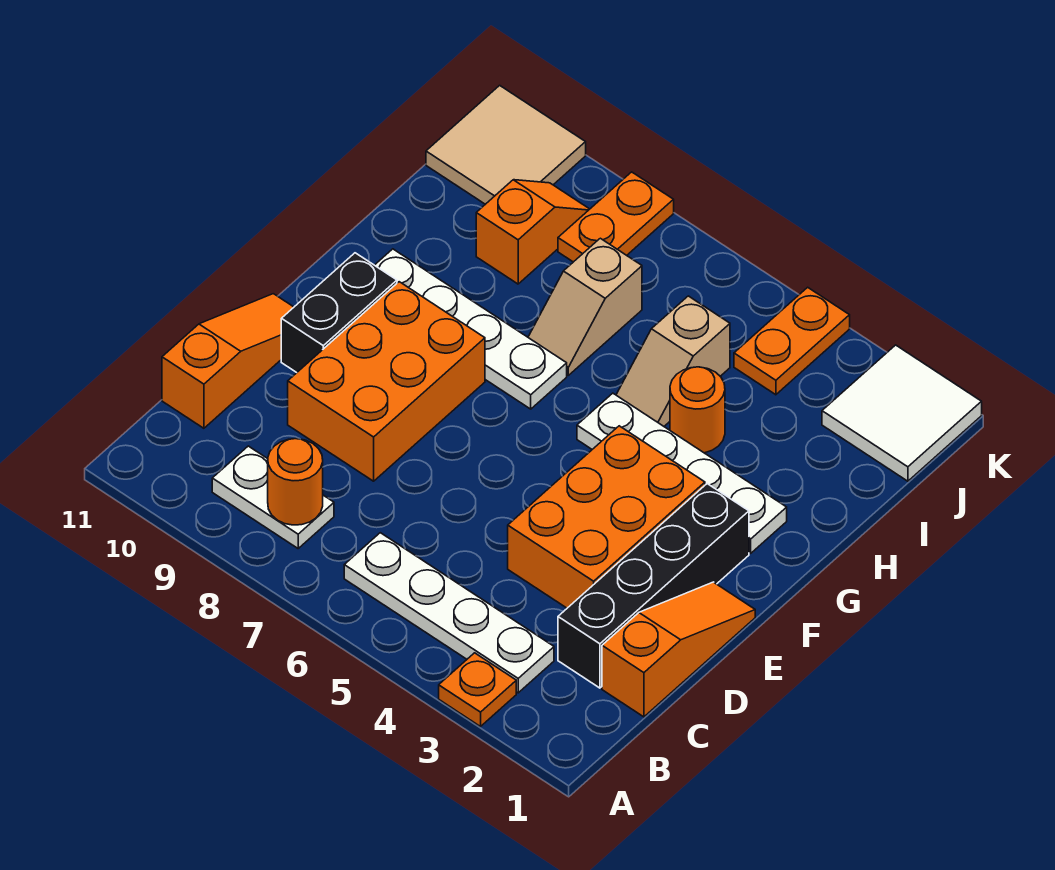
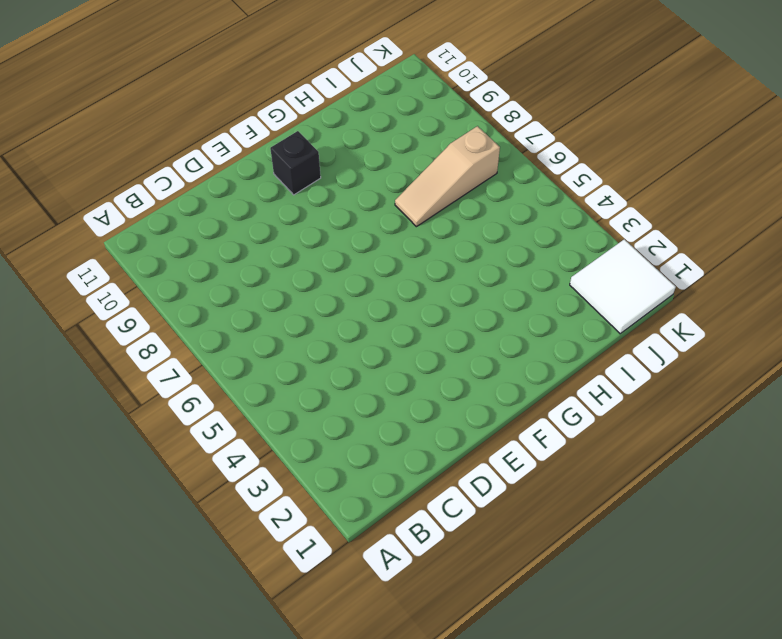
black 1x1 brick [270,131,321,195] -> black 1x2 brick [281,253,397,373]
tan 1x3 slope [395,126,500,227] -> tan 1x2 slope [528,238,642,375]
none -> orange 1x1 plate [439,653,516,727]
none -> white 1x4 plate [344,533,554,693]
none -> white 1x2 plate [212,446,334,548]

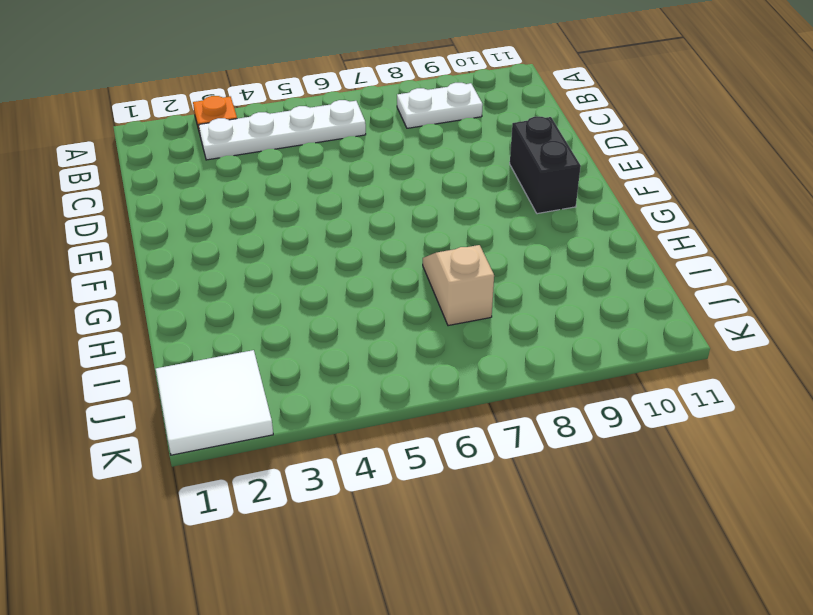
none -> orange 1x3 slope [602,582,755,717]
none -> black 1x4 brick [558,484,749,688]
none -> orange 1x3 slope [162,294,294,428]

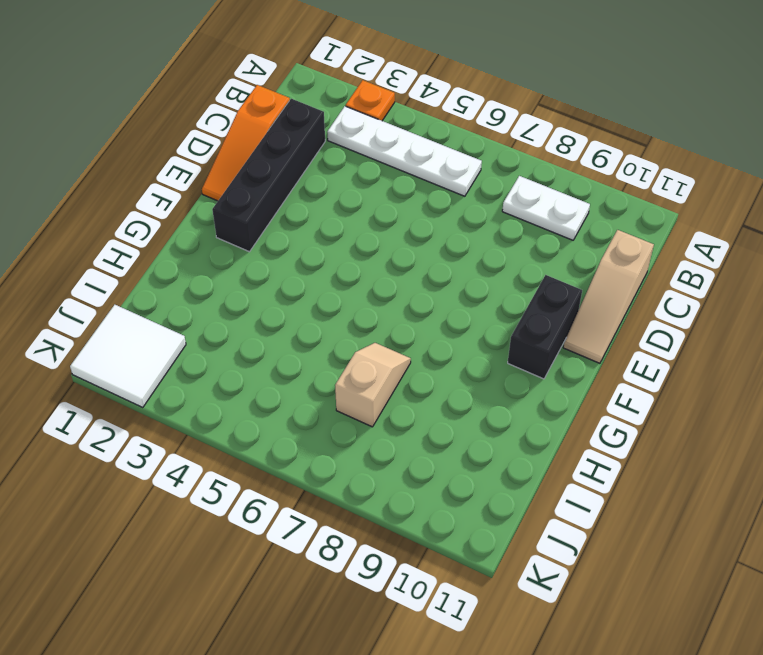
tan 1x3 slope [563,230,654,363] -> orange 1x3 slope [162,294,294,428]
none -> orange 2x3 brick [508,426,705,608]
none -> orange 2x3 brick [288,282,485,481]
none -> white 1x4 plate [577,393,787,553]

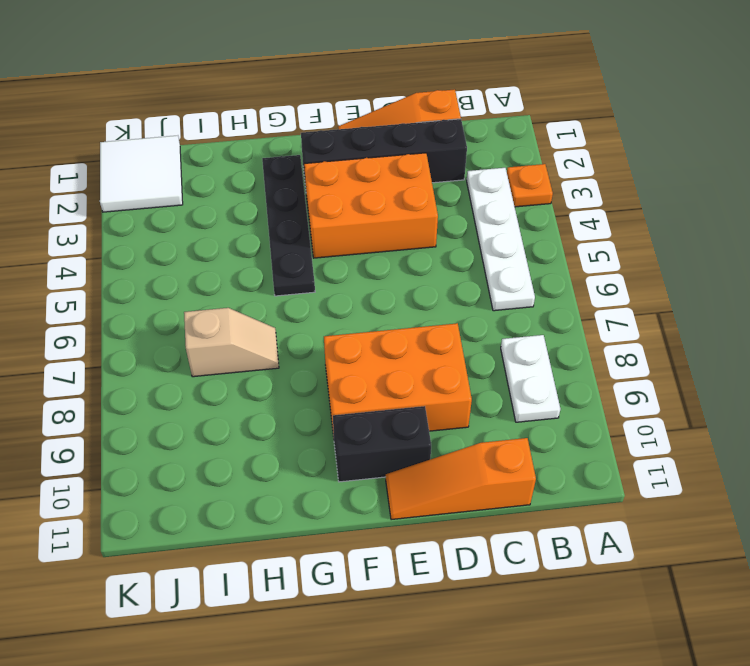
black 1x4 plate [262,155,315,296] -> white 1x4 plate [577,393,787,553]
none -> white 1x4 plate [375,249,567,409]
none -> orange 1x1 round brick [670,367,725,453]
none -> tan 1x2 slope [616,296,730,426]

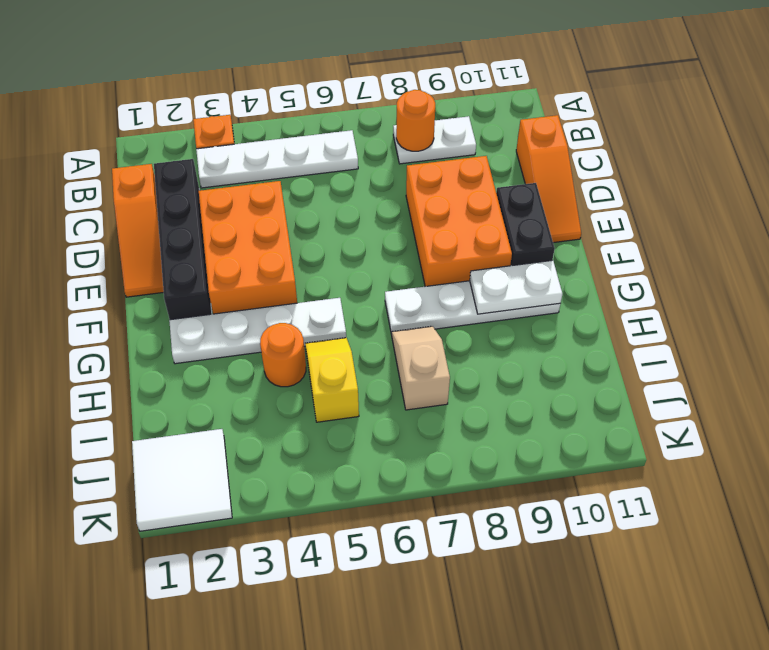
white 1x2 plate [470,260,562,314] -> none
yellow 1x2 slope [305,338,359,422] -> tan 1x2 slope [616,296,730,426]
none -> orange 1x2 slope [476,180,589,284]
none -> orange 1x2 plate [734,287,850,395]
none -> orange 1x2 plate [558,172,674,262]

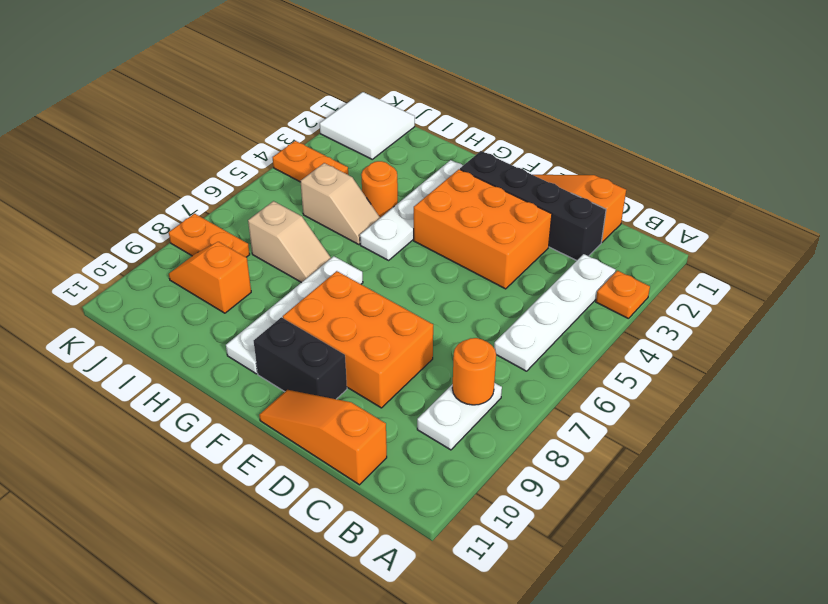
none -> tan 2x2 tile [426,85,586,204]

